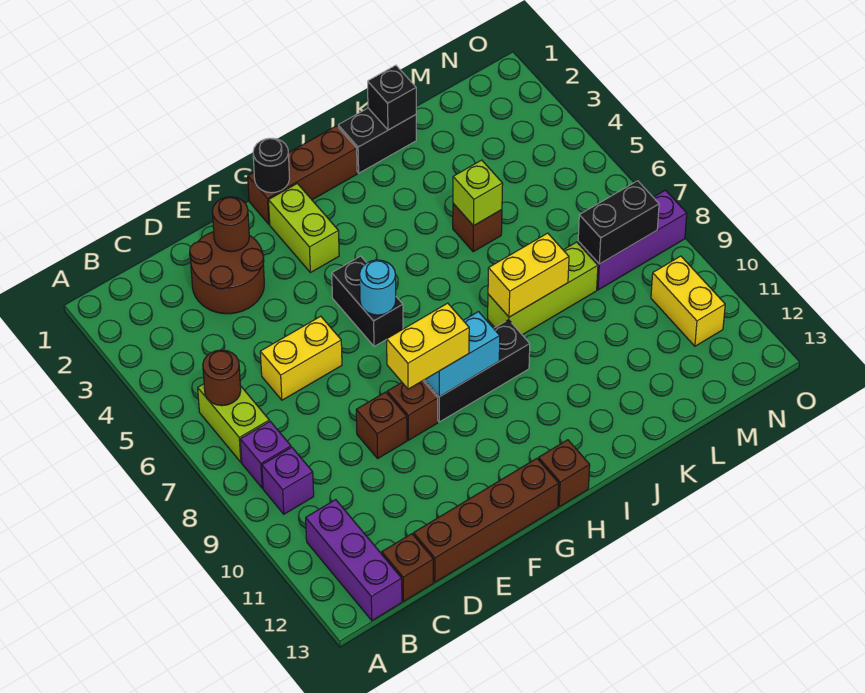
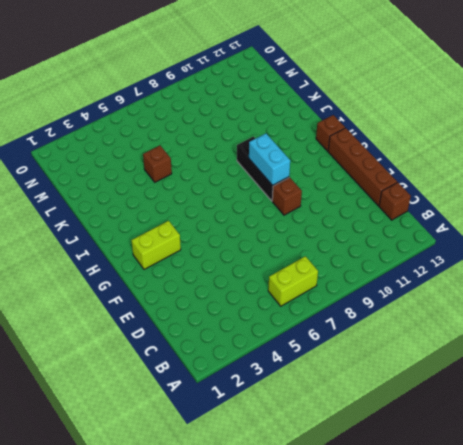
none -> purple 1x1 brick [240,421,291,488]
none -> purple 1x1 brick [262,447,314,514]
none -> purple 1x3 brick [306,500,402,620]
none -> brown 2x2 round brick [190,232,264,314]

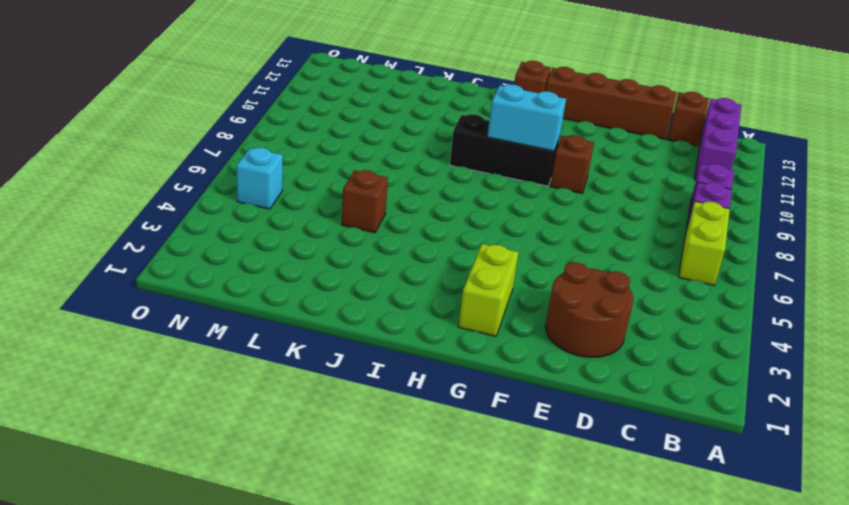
cyan 1x1 brick [236,147,283,209] -> none
none -> yellow 1x2 brick [260,316,342,400]
none -> brown 1x1 brick [356,392,407,458]
none -> brown 1x3 brick [248,126,357,224]
none -> black 1x2 brick [332,256,403,346]

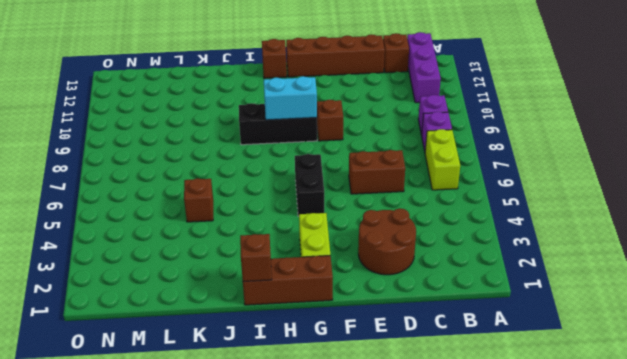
brown 1x2 brick [349,150,405,194] -> yellow 1x2 brick [260,316,342,400]
brown 1x1 brick [240,234,272,282] -> brown 1x1 brick moved to [356,392,407,458]
none -> black 1x2 brick [338,108,416,173]
none -> lime 1x3 brick [488,242,598,335]
none -> purple 1x3 brick [578,190,687,290]
none -> yellow 1x2 brick [651,256,725,346]

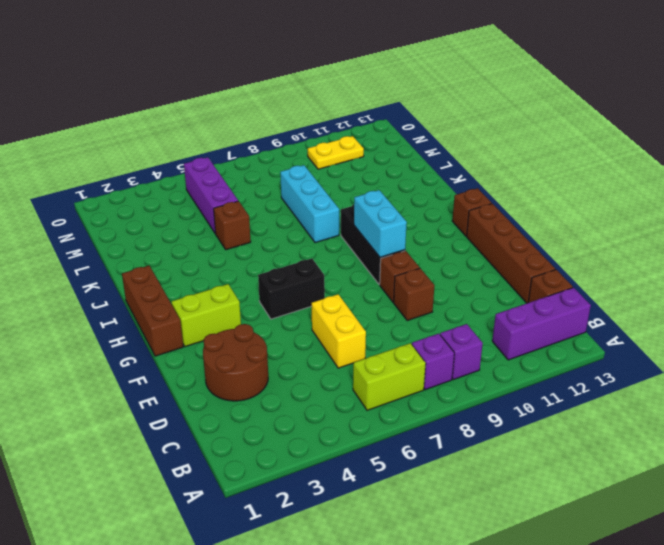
cyan 1x3 brick [280,165,339,243] -> lime 1x3 brick [488,242,598,335]
purple 1x3 brick [184,157,238,234] -> purple 1x3 brick moved to [578,190,687,290]
yellow 1x2 plate [308,136,364,169] -> yellow 1x2 brick [651,256,725,346]
none -> black 1x2 brick [338,108,416,173]
none -> brown 1x1 round brick [203,350,241,406]
none -> brown 1x1 round brick [212,197,249,252]
none -> black 1x1 round brick [253,138,290,193]

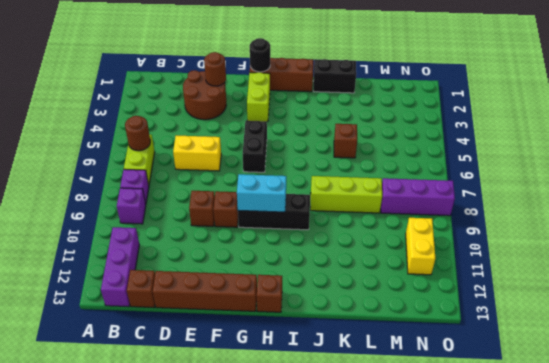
none -> cyan 1x1 round brick [360,260,396,315]
none -> yellow 1x2 brick [488,233,569,317]
none -> black 1x1 brick [368,65,416,130]
none -> lime 1x1 brick [453,160,503,226]

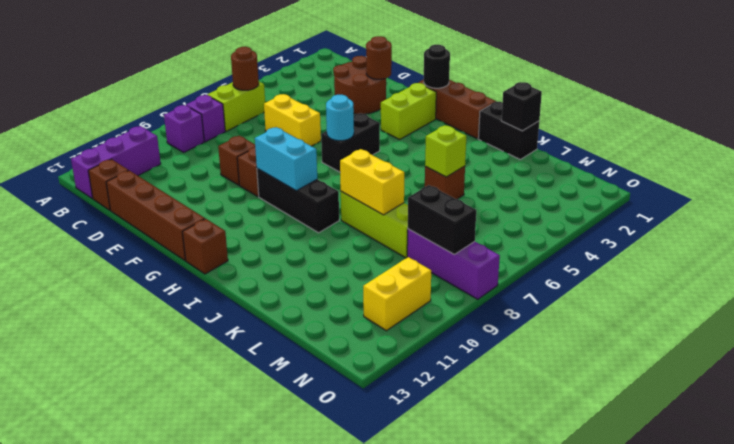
none -> yellow 1x2 brick [387,303,469,389]

